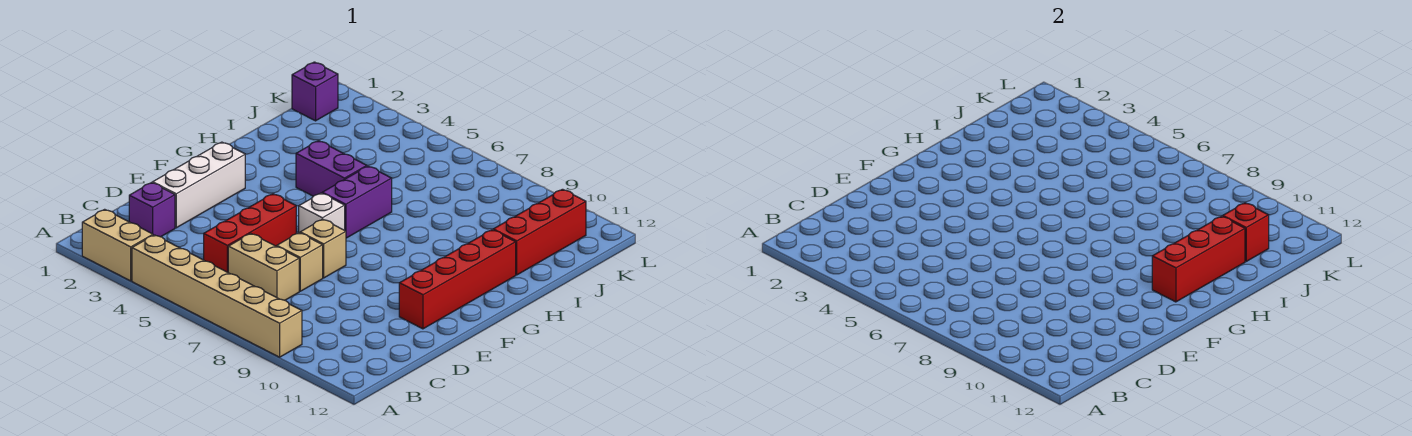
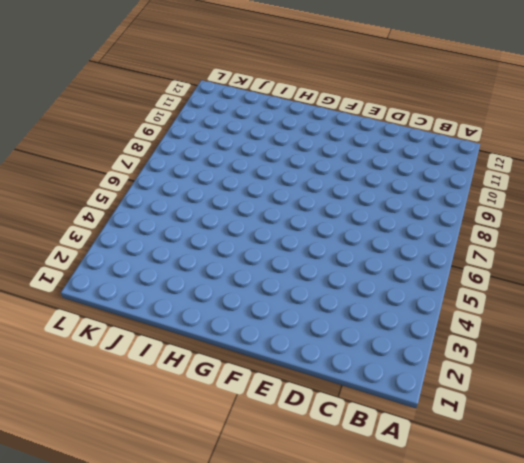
none -> tan 1x2 brick [82,209,153,281]
none -> tan 1x6 brick [132,235,302,357]
none -> purple 1x1 brick [129,183,175,237]

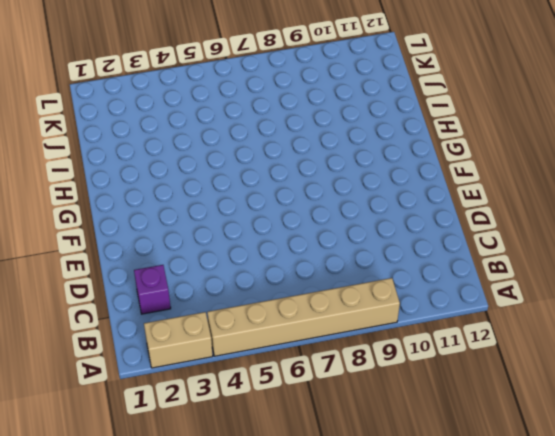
none -> red 1x3 brick [204,194,296,272]
none -> tan 1x2 brick [228,233,299,300]
none -> white 1x3 brick [153,142,245,228]

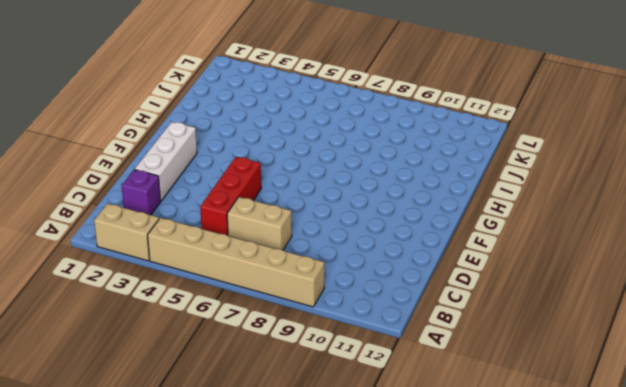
none -> tan 1x1 brick [277,233,323,291]
none -> tan 1x1 brick [300,219,346,278]
none -> red 1x4 brick [399,230,516,329]

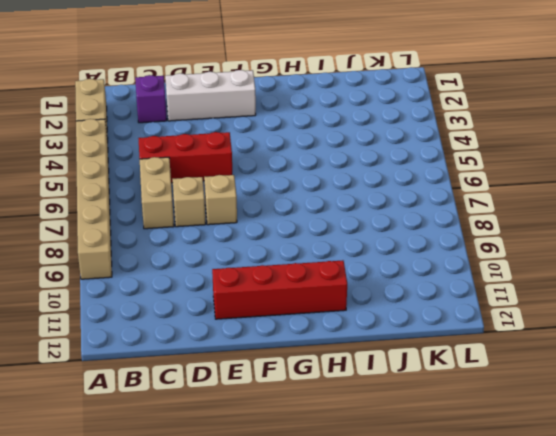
none -> white 1x1 brick [299,193,345,233]
none -> purple 1x2 brick [322,166,392,238]
none -> purple 1x2 brick [296,141,367,196]

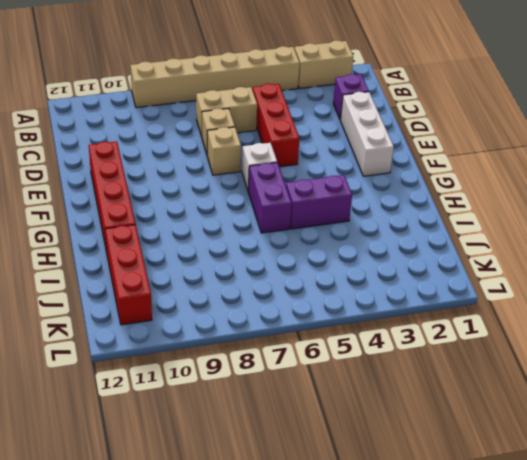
none -> purple 1x1 brick [292,62,338,121]
none -> red 1x3 brick [1152,216,1245,302]
none -> red 1x1 brick [1223,203,1269,261]

